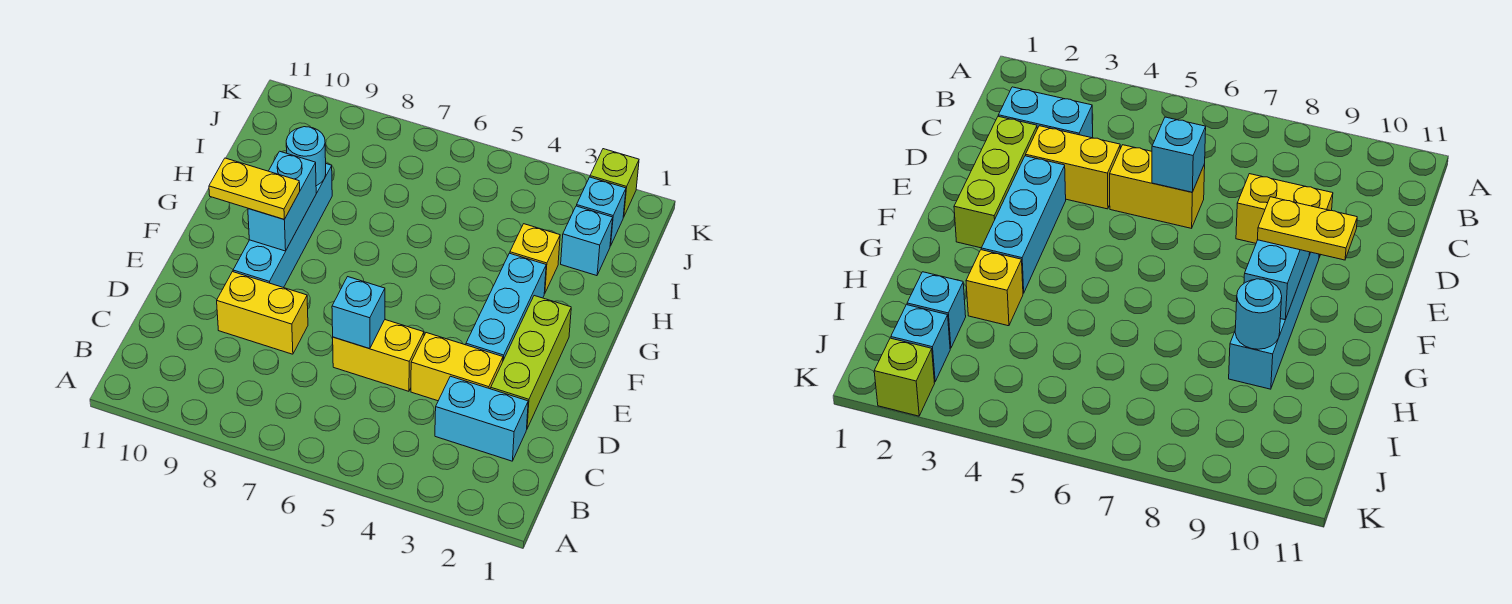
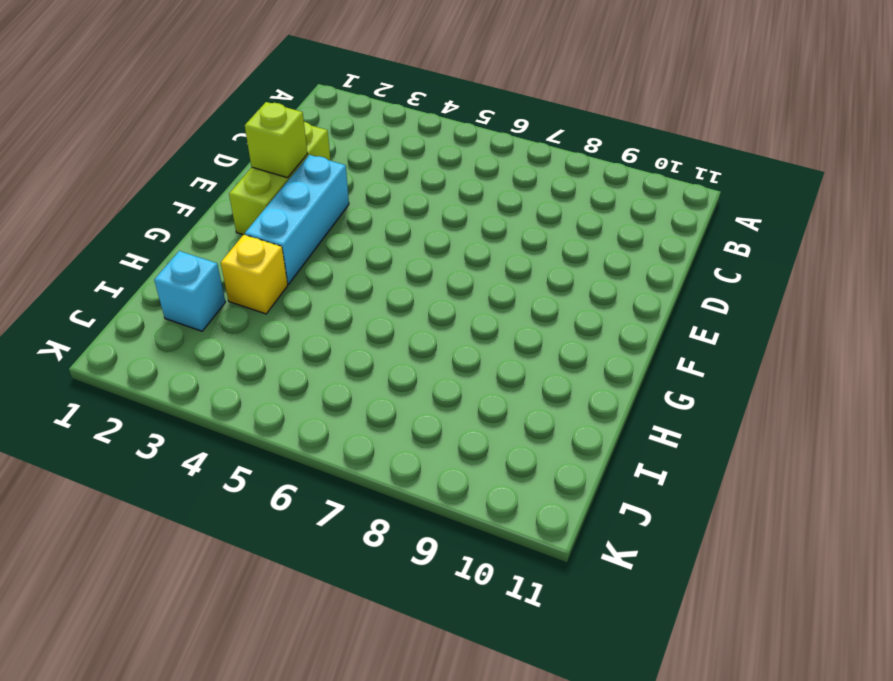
lime 1x1 brick [245,102,307,178] -> lime 1x1 brick moved to [590,149,639,217]
none -> cyan 1x2 brick [435,376,528,461]
none -> yellow 1x2 brick [411,333,503,401]
none -> yellow 1x2 brick [333,320,424,391]

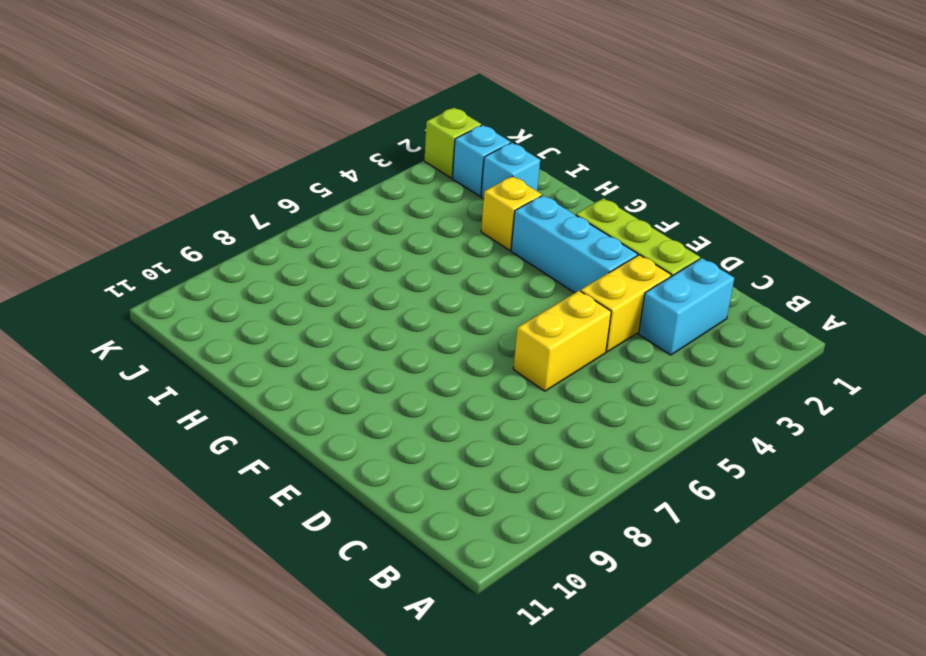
none -> yellow 1x2 brick [217,272,308,354]
none -> cyan 1x4 brick [233,164,332,288]
none -> cyan 1x1 brick [332,277,385,349]

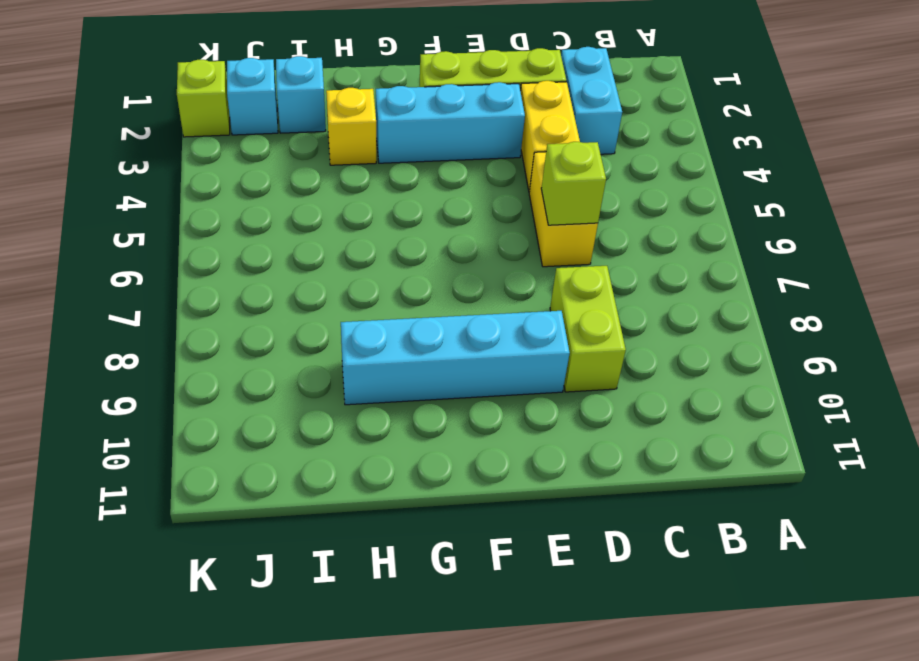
lime 1x1 brick [541,142,606,225] -> cyan 1x1 brick [332,277,385,349]
lime 1x2 brick [550,266,626,392] -> yellow 1x2 brick [217,272,308,354]
none -> cyan 1x2 brick [248,151,316,251]
none -> cyan 1x1 round brick [286,127,326,186]
none -> yellow 1x2 plate [209,158,300,219]

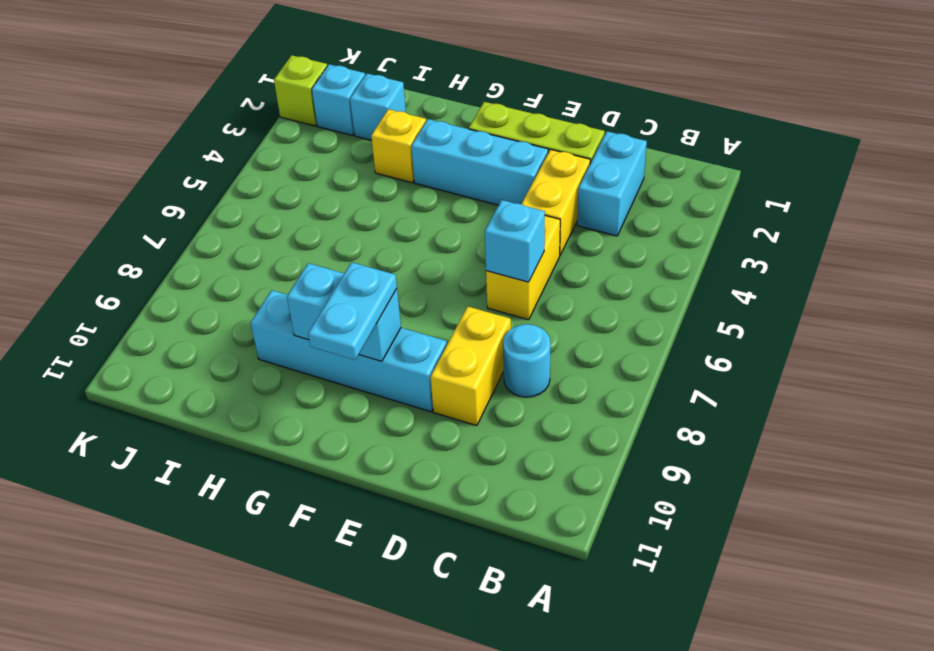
cyan 1x1 round brick [503,324,551,397] -> cyan 1x1 round brick moved to [286,127,326,186]
cyan 1x2 plate [308,262,397,360] -> yellow 1x2 plate [209,158,300,219]

